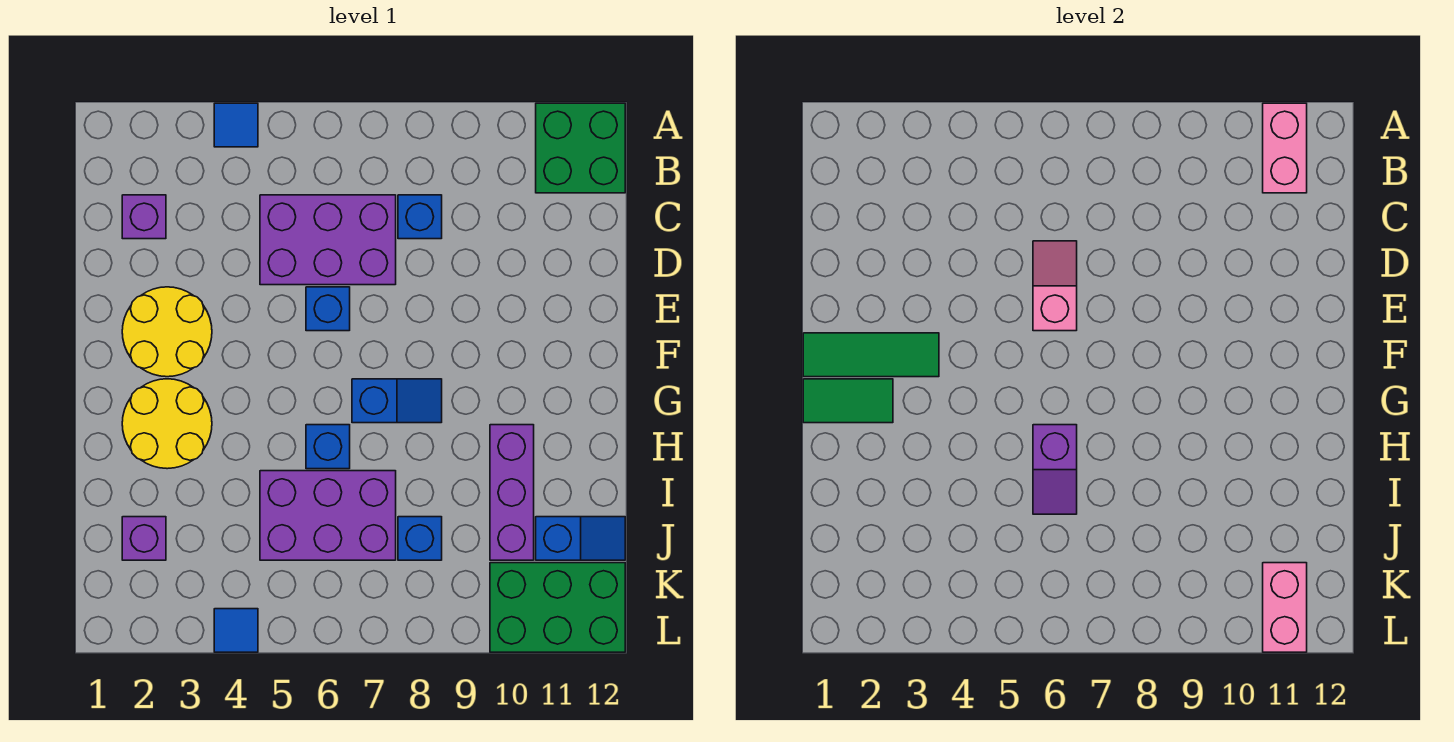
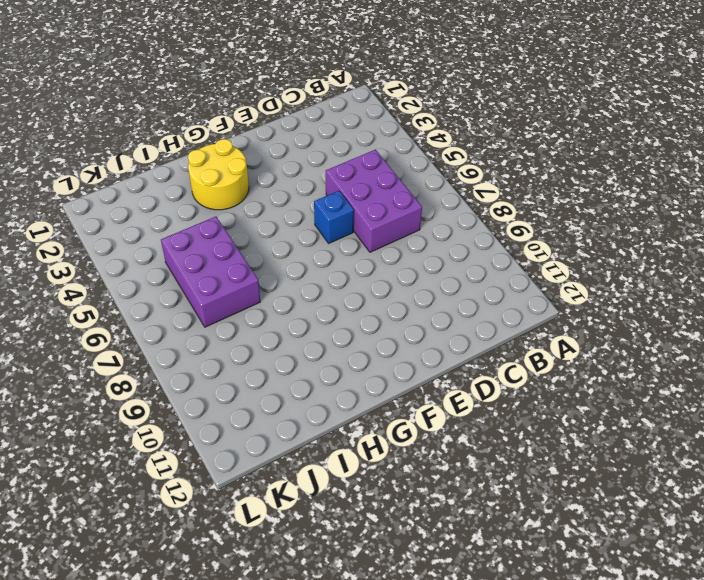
none -> blue 1x1 tile [214,103,258,147]
none -> green 2x2 brick [536,103,625,193]
none -> purple 1x1 brick [122,195,166,239]

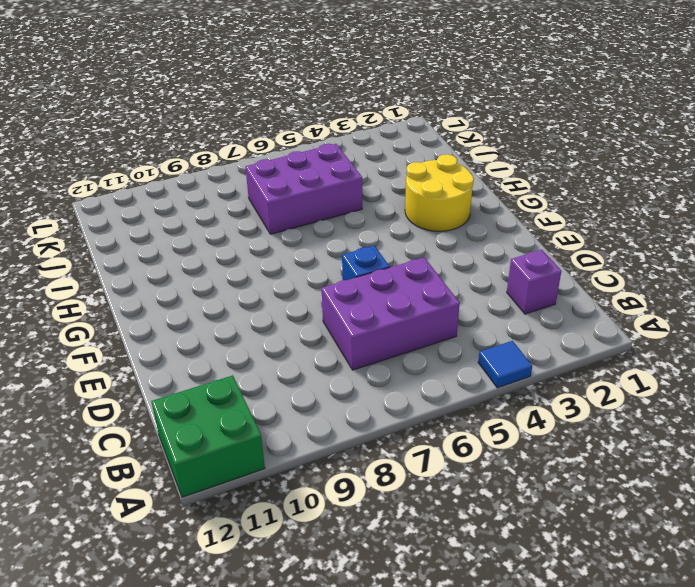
none -> blue 1x1 brick [398,195,442,239]
none -> yellow 2x2 round brick [122,287,212,377]
none -> blue 1x2 slope [352,379,442,423]

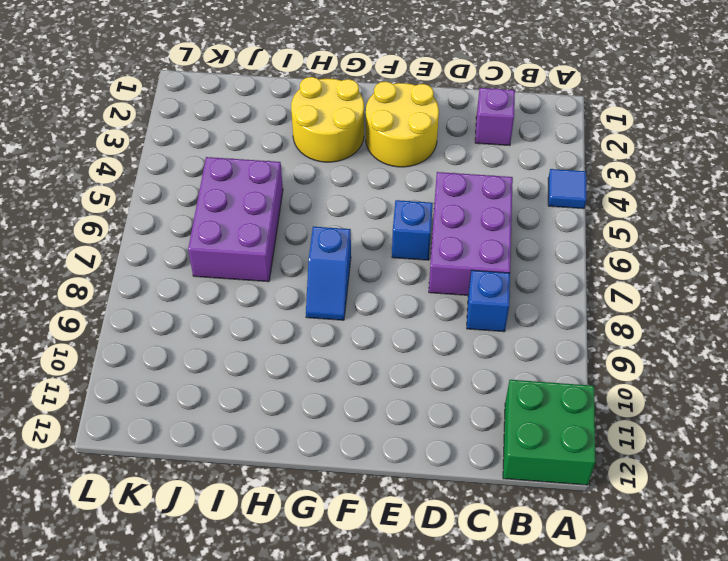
none -> blue 1x1 brick [306,425,350,469]
none -> purple 1x3 brick [490,425,534,560]
none -> purple 1x1 brick [122,517,166,560]

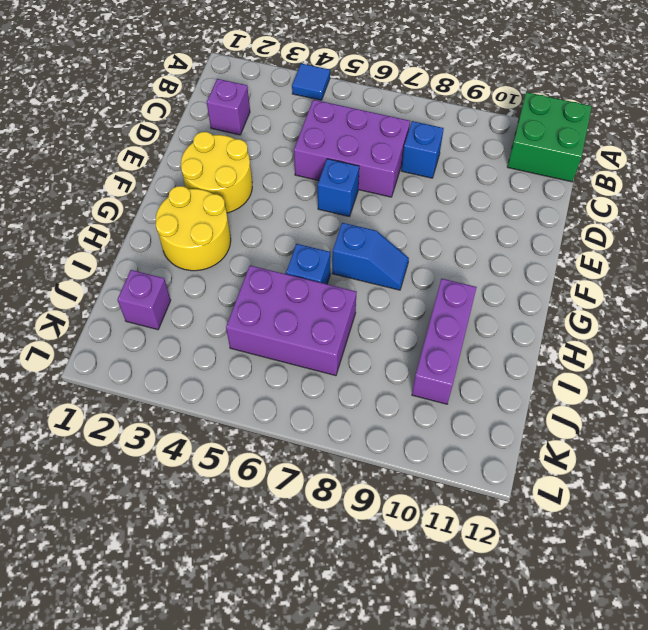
none -> blue 1x1 brick [398,517,442,560]
none -> blue 1x2 slope [536,517,625,560]
none -> green 2x3 brick [490,563,625,652]

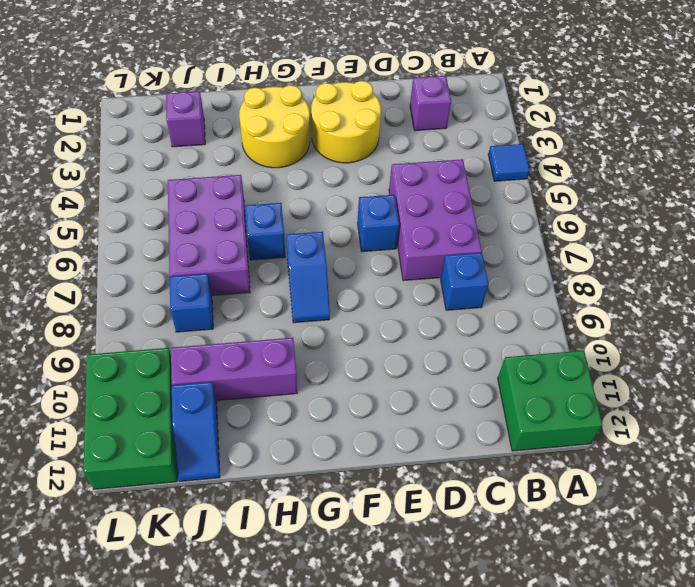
none -> blue 1x1 tile [214,609,258,652]
none -> pink 1x2 brick [1263,103,1307,193]
none -> pink 1x2 slope [1033,241,1077,331]

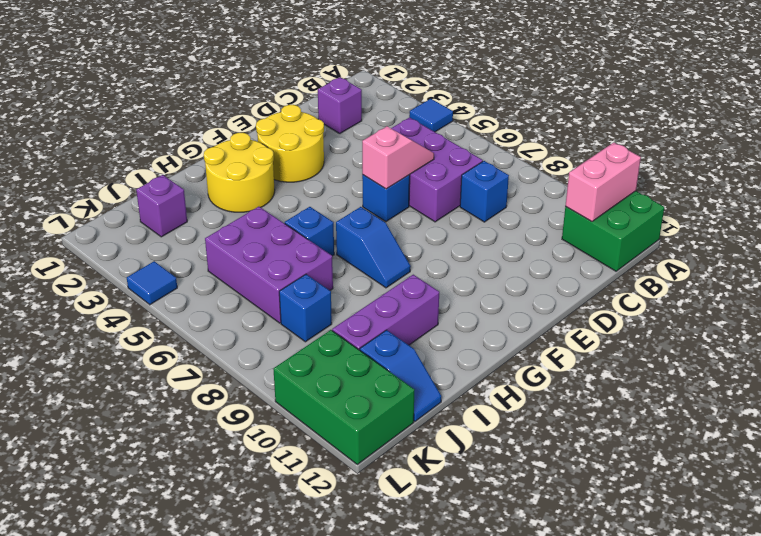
none -> green 1x3 tile [803,333,939,377]
none -> green 1x2 tile [803,379,893,423]
none -> purple 1x2 slope [1033,425,1077,514]

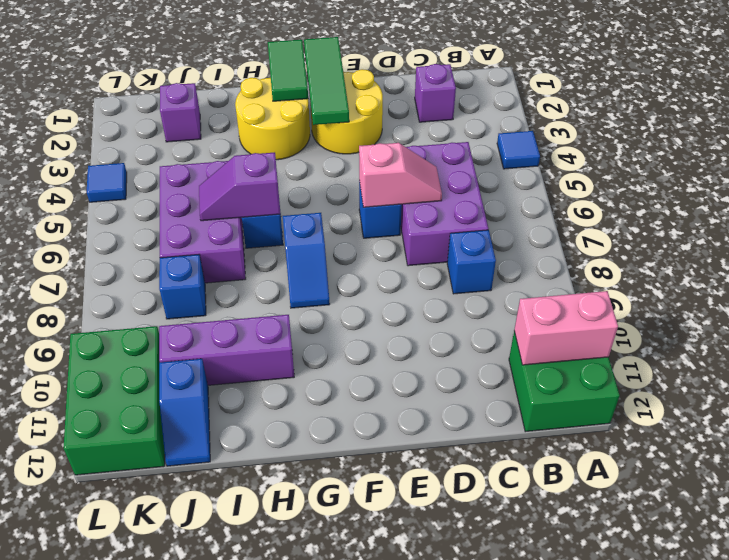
none -> pink 1x2 brick [1263,563,1307,652]

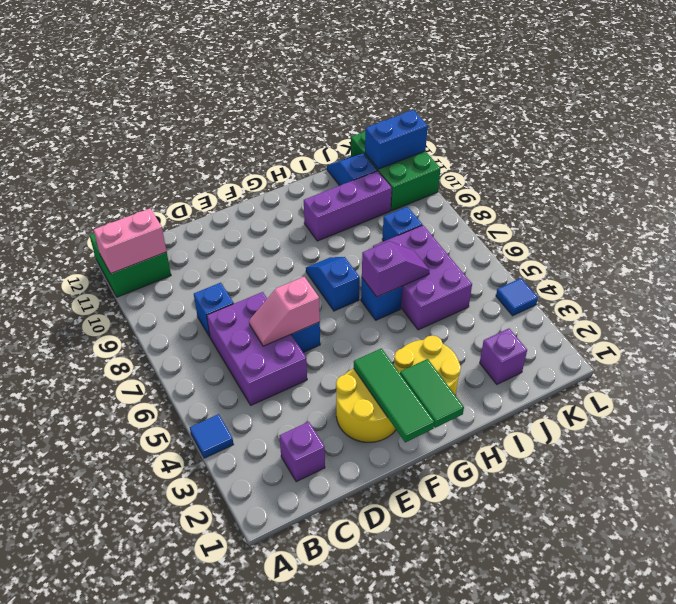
blue 1x2 brick [365,110,428,169] -> pink 1x2 brick [1263,563,1307,652]

